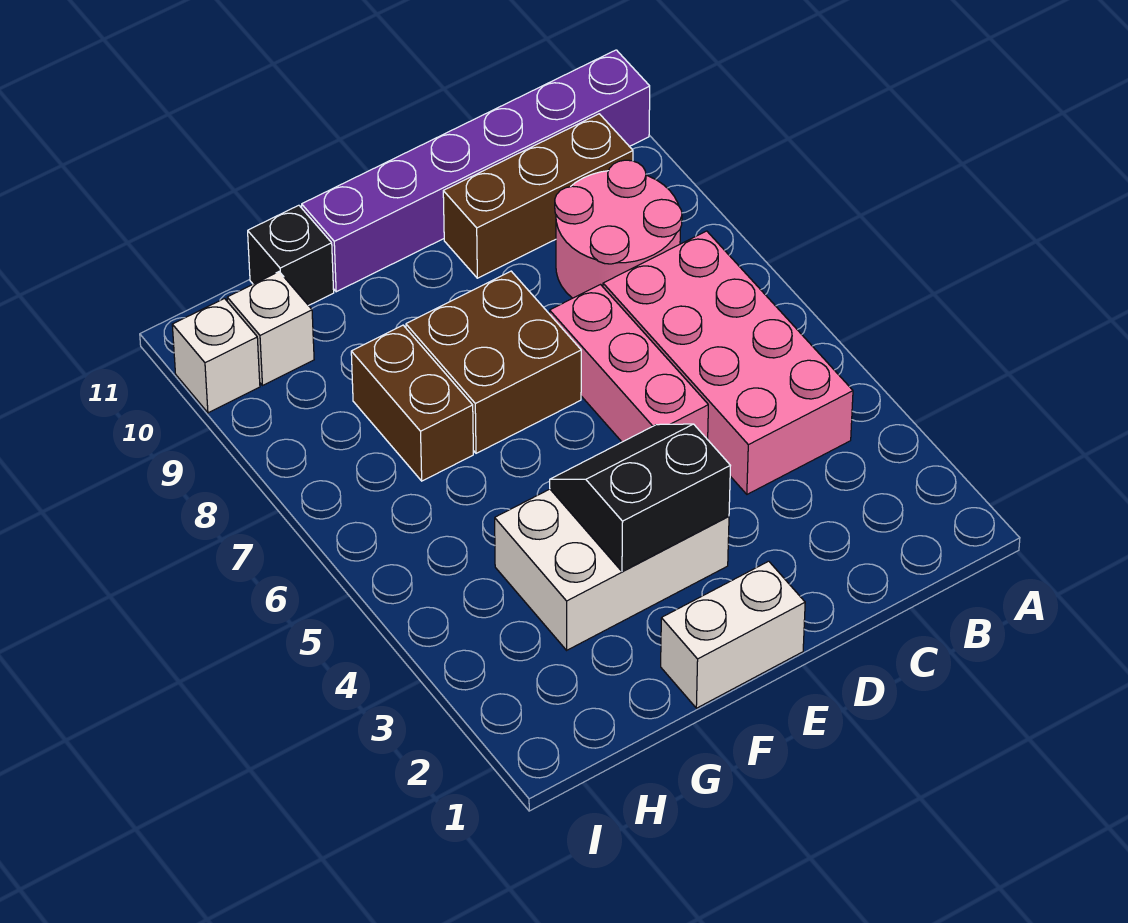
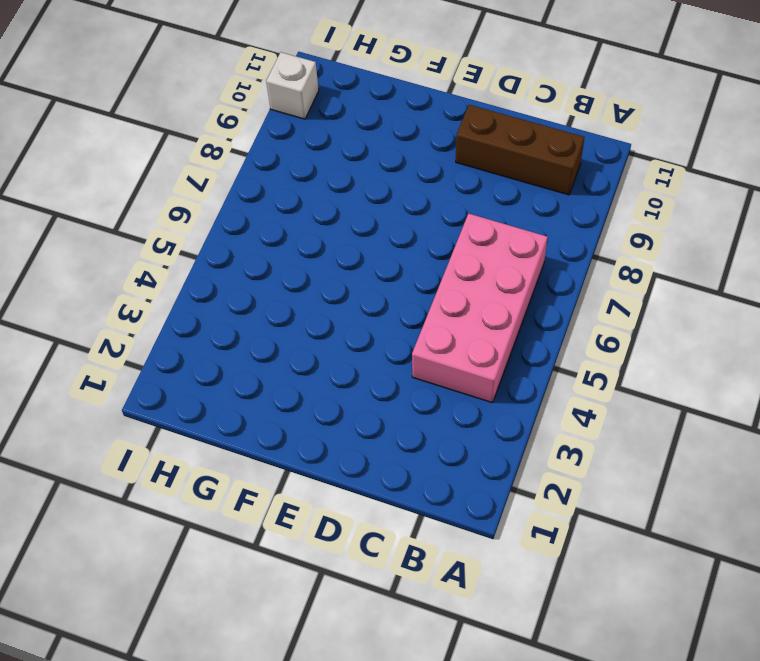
none -> purple 1x6 brick [302,50,650,292]
none -> pink 2x2 round brick [555,160,682,298]
none -> pink 1x3 brick [550,285,708,442]

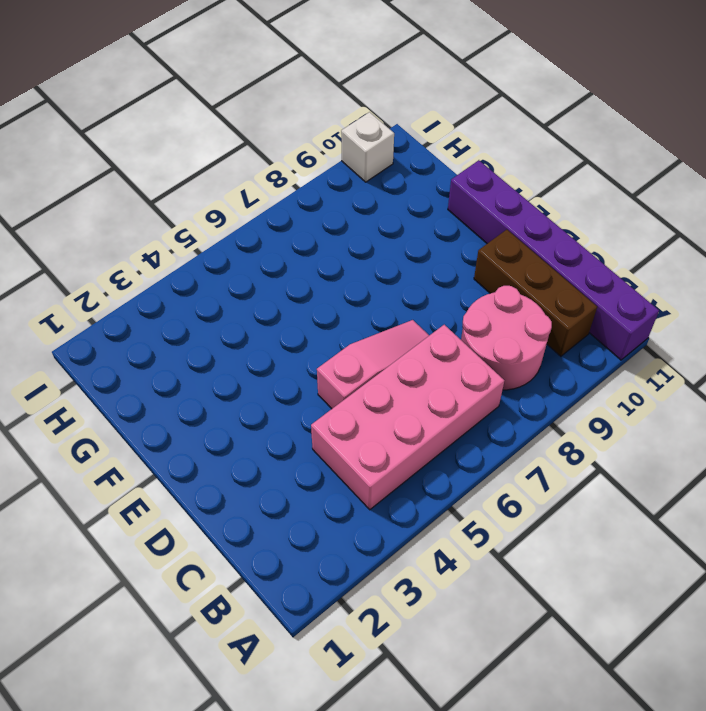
pink 1x3 slope [317,320,429,409] -> pink 1x3 brick [550,285,708,442]
none -> white 1x2 brick [661,561,805,708]
none -> white 2x3 brick [495,489,729,650]
none -> brown 2x2 brick [406,271,581,453]

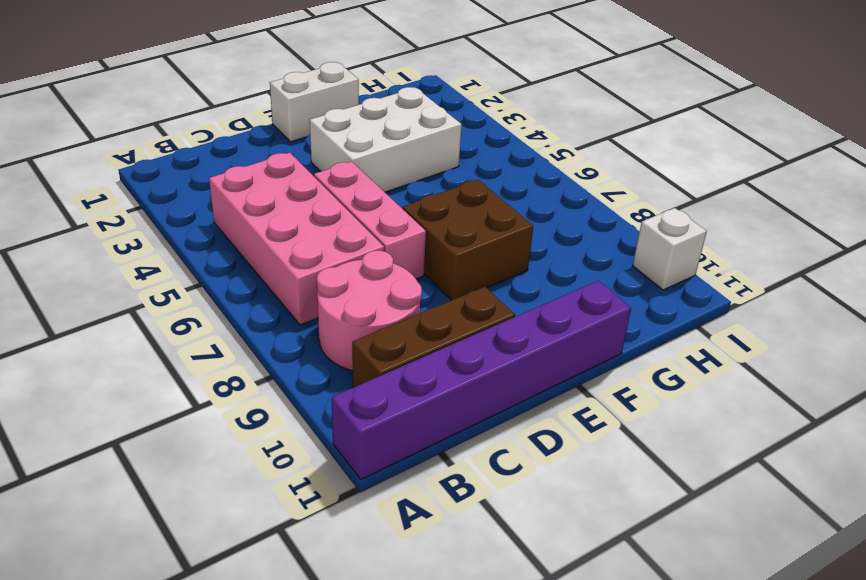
none -> brown 1x2 brick [351,325,473,481]
none -> black 1x1 brick [248,205,334,305]
none -> white 1x1 brick [227,272,314,385]

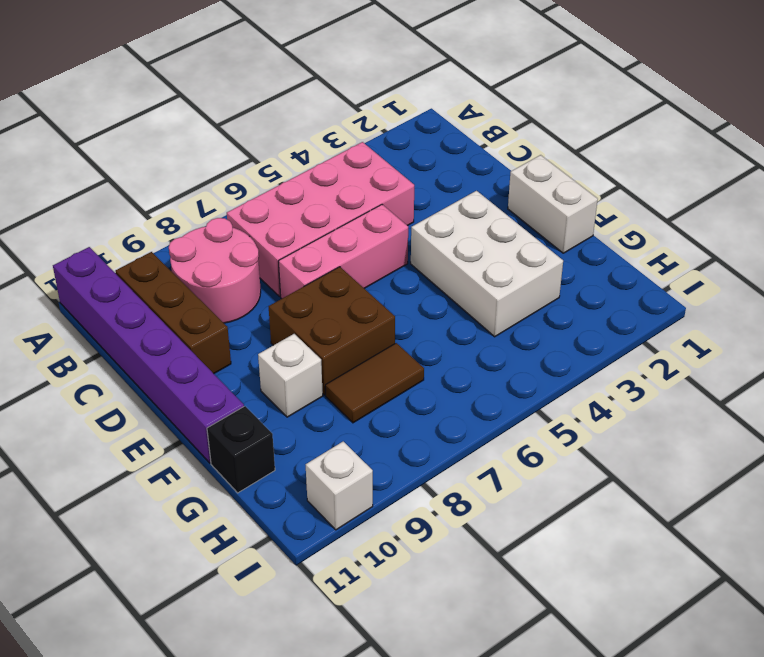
white 1x1 brick [258,334,323,417] -> white 1x1 brick moved to [227,272,314,385]
brown 1x2 tile [325,343,424,423] -> brown 1x2 brick [351,325,473,481]
none -> black 2x2 slope [550,424,730,572]

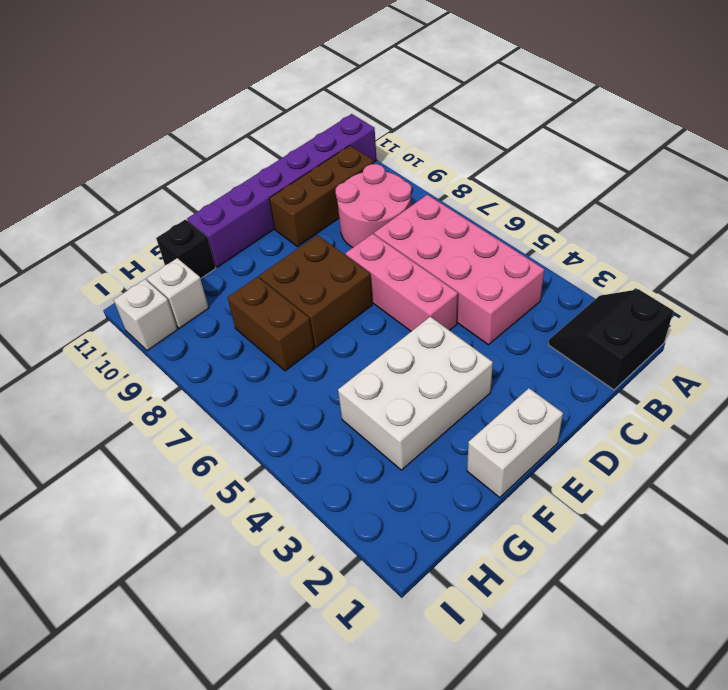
black 2x2 slope [548,289,673,390] -> black 2x2 slope moved to [550,424,730,572]

